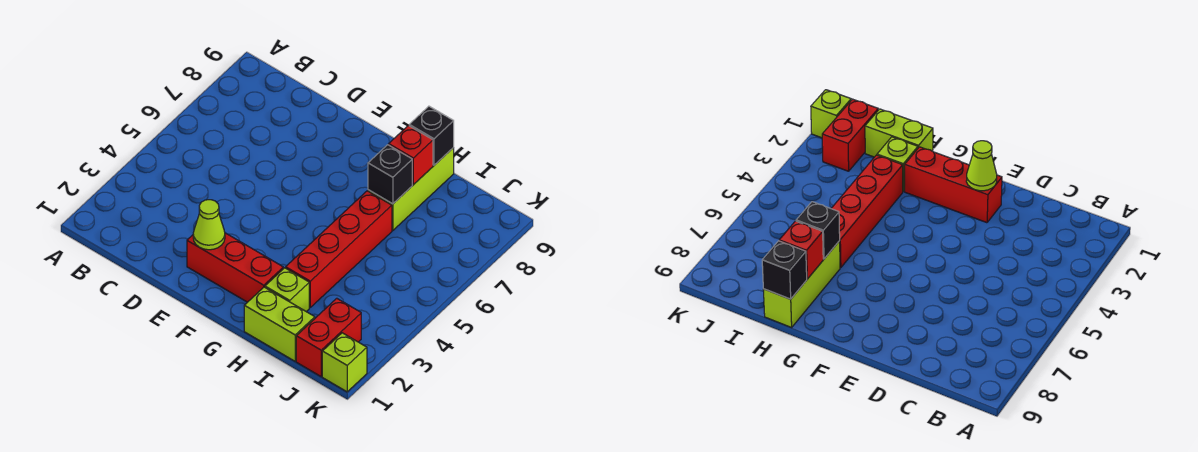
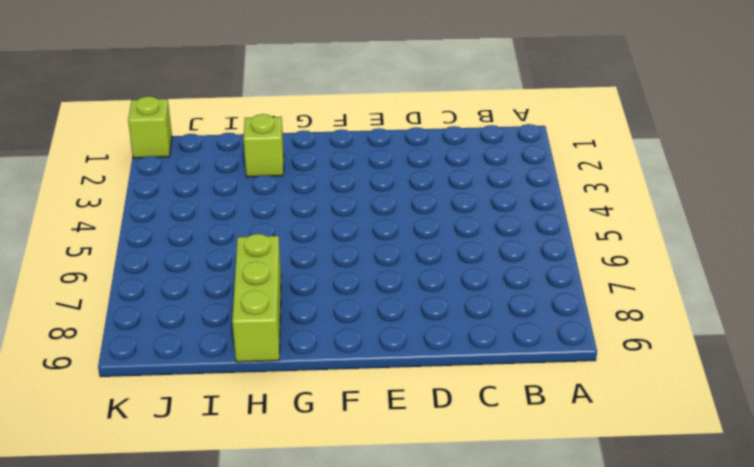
none -> red 1x3 brick [187,233,283,302]
none -> lime 1x2 brick [244,287,315,361]

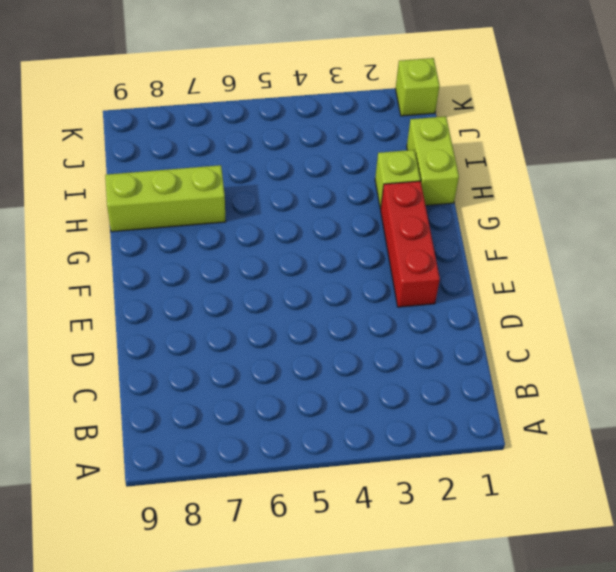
none -> red 1x4 brick [286,191,392,307]
none -> red 1x2 brick [296,298,361,376]

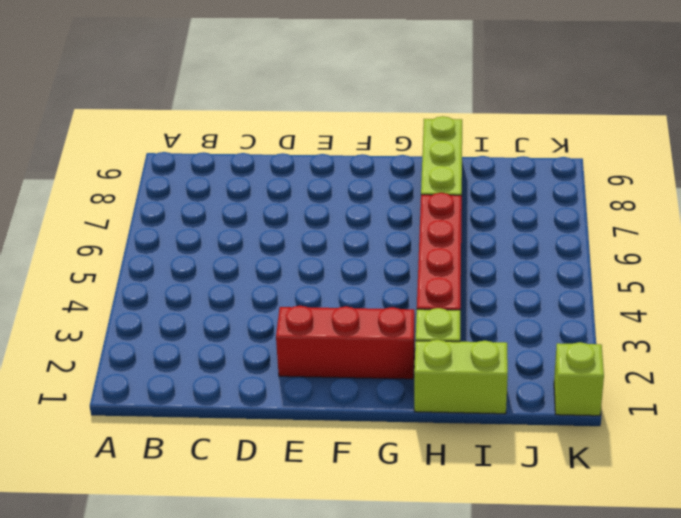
none -> red 1x2 brick [296,298,361,376]
none -> lime 1x1 cone [193,200,225,250]

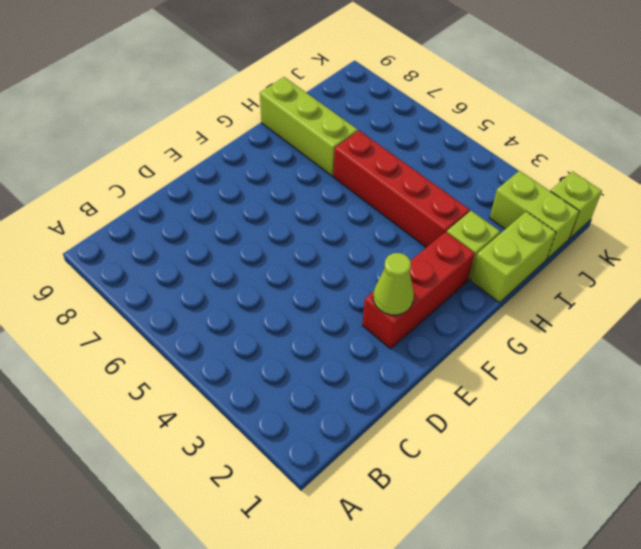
lime 1x2 brick [490,171,579,259] -> red 1x2 brick [296,298,361,376]
none -> black 1x1 brick [368,145,412,204]
none -> red 1x1 brick [389,125,433,185]

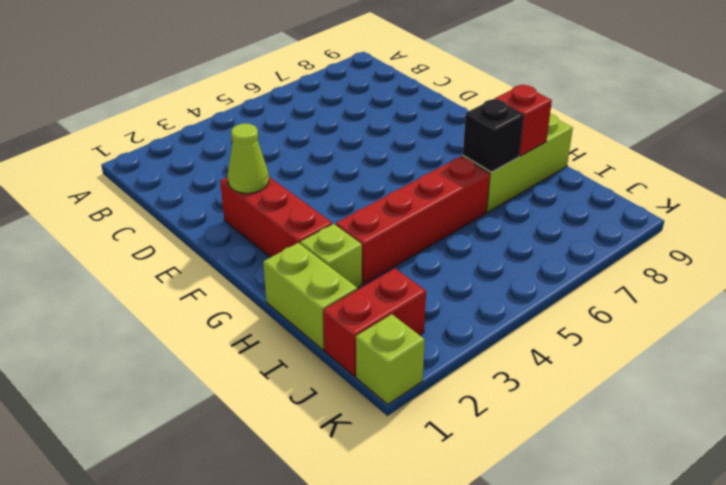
none -> black 1x1 brick [409,106,454,165]

